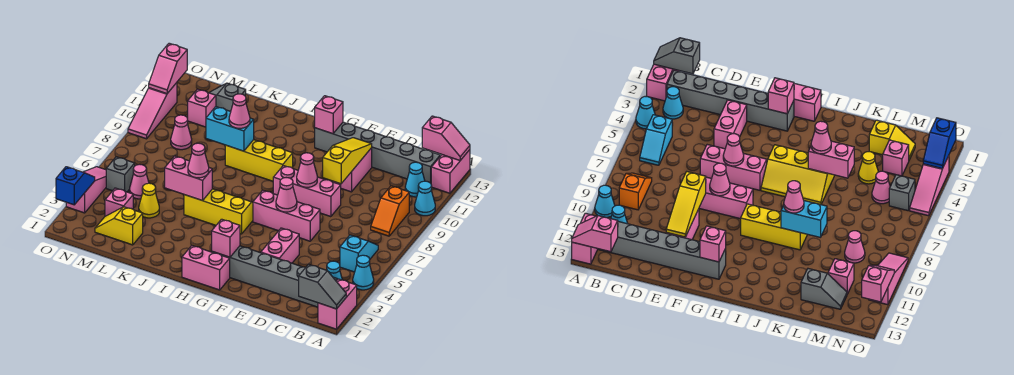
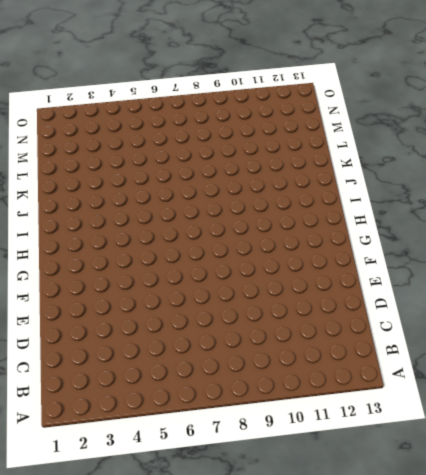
none -> pink 1x2 brick [318,279,357,329]
none -> cyan 1x1 cone [353,255,374,290]
none -> cyan 1x1 cone [415,181,435,216]
none -> pink 1x2 brick [431,150,470,193]

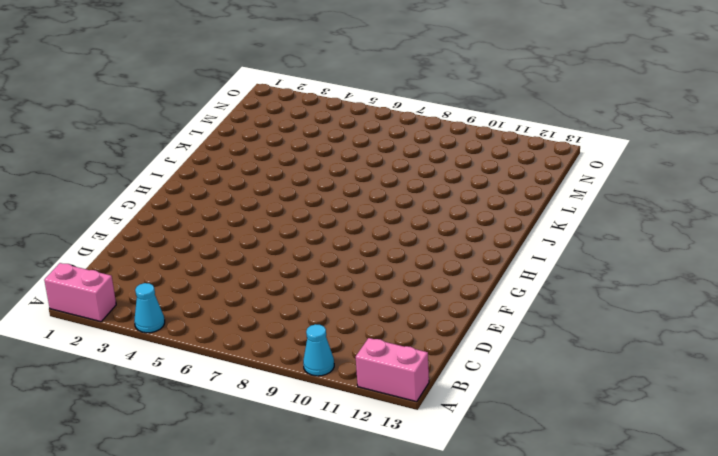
none -> grey 1x6 brick [213,246,337,307]
none -> cyan 1x1 cone [327,261,342,280]
none -> cyan 1x2 slope [340,235,378,272]
none -> orange 1x2 slope [371,186,409,236]

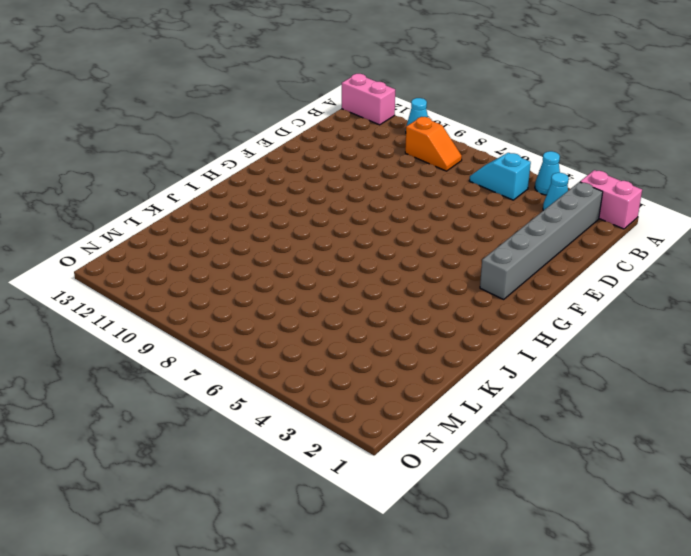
none -> cyan 1x1 cone [405,162,425,197]
none -> grey 1x6 brick [315,122,440,183]
none -> pink 1x2 brick [261,228,299,263]
none -> pink 1x3 brick [253,190,320,241]

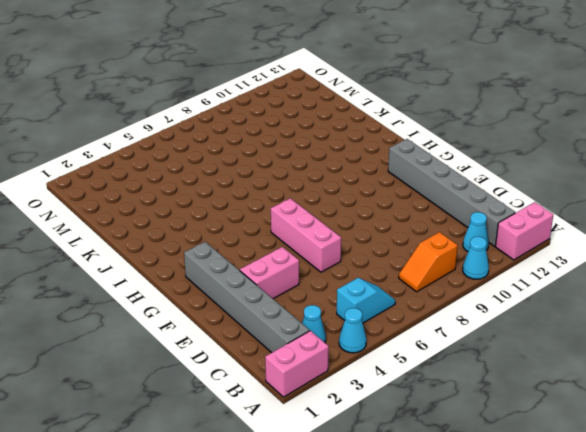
none -> pink 1x3 brick [273,166,341,217]
none -> pink 1x2 brick [333,148,372,192]
none -> pink 1x2 brick [182,246,230,290]
none -> yellow 2x3 slope [184,189,253,234]

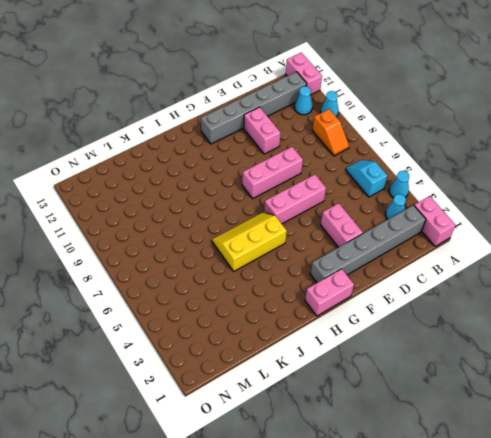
none -> yellow 1x3 brick [225,140,293,181]
none -> yellow 1x2 slope [95,207,143,245]
none -> yellow 1x1 cone [139,183,159,218]
none -> grey 1x2 slope [209,83,246,111]

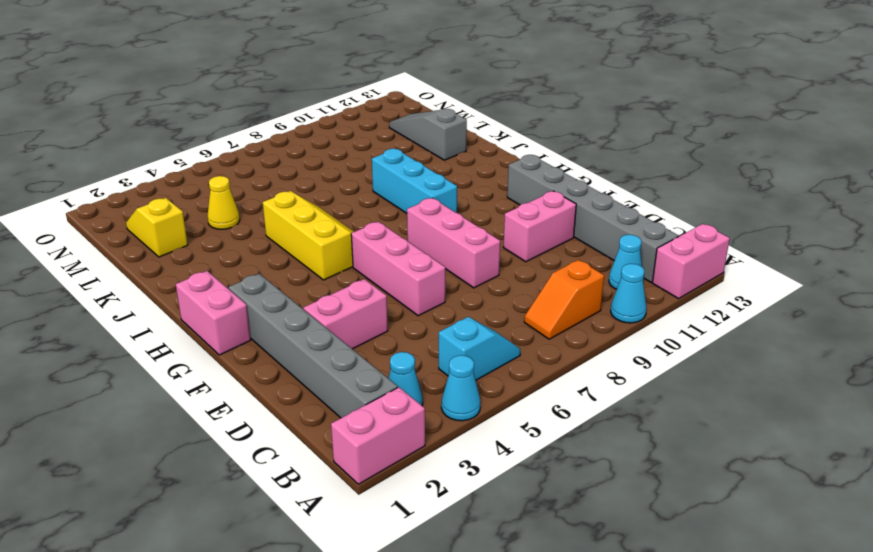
cyan 1x3 brick [372,149,457,213] -> yellow 1x3 brick [225,140,293,181]
grey 1x3 slope [389,109,467,160] -> grey 1x2 slope [209,83,246,111]
none -> pink 1x1 brick [105,188,133,216]
none -> pink 1x1 cone [130,164,149,199]
none -> pink 1x1 cone [171,115,192,150]
none -> pink 1x1 brick [188,89,216,127]

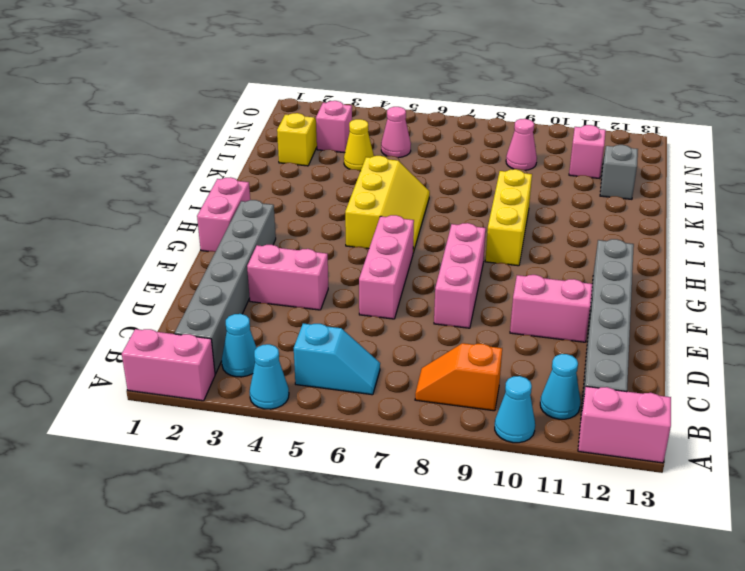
none -> grey 1x1 brick [106,157,135,192]
none -> pink 1x3 slope [66,167,106,213]
none -> pink 1x3 slope [128,83,177,139]
none -> grey 1x2 slope [299,264,346,309]

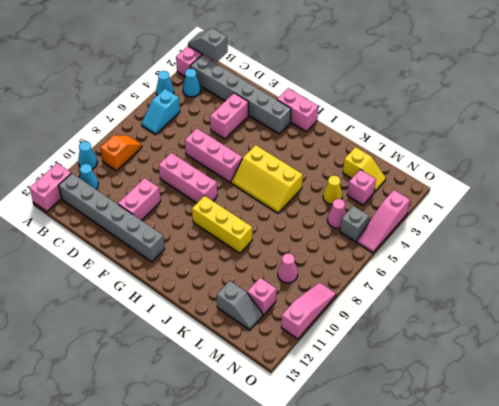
none -> pink 1x2 slope [422,116,470,160]
none -> yellow 1x3 slope [323,138,372,184]
none -> pink 1x1 cone [276,178,297,212]
none -> pink 1x1 cone [297,153,317,187]

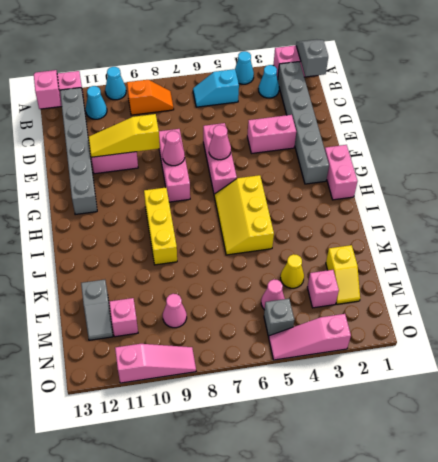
none -> pink 1x1 brick [212,219,240,257]
none -> pink 1x1 brick [315,96,343,134]
none -> pink 1x2 brick [165,156,212,201]
none -> cyan 1x2 brick [206,107,254,151]

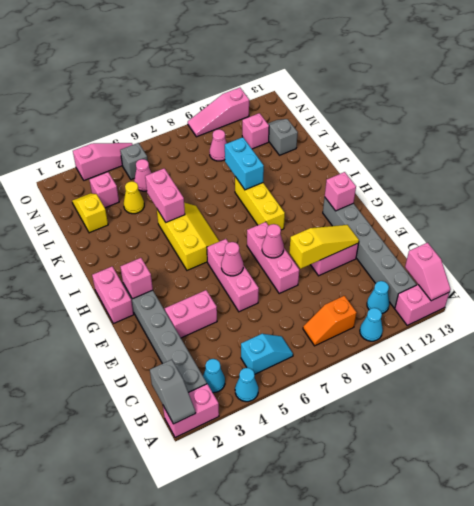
none -> blue 1x2 slope [56,167,95,205]
none -> pink 1x2 slope [149,43,187,94]
none -> pink 1x1 cone [188,143,209,178]
none -> pink 1x1 cone [229,94,250,128]

